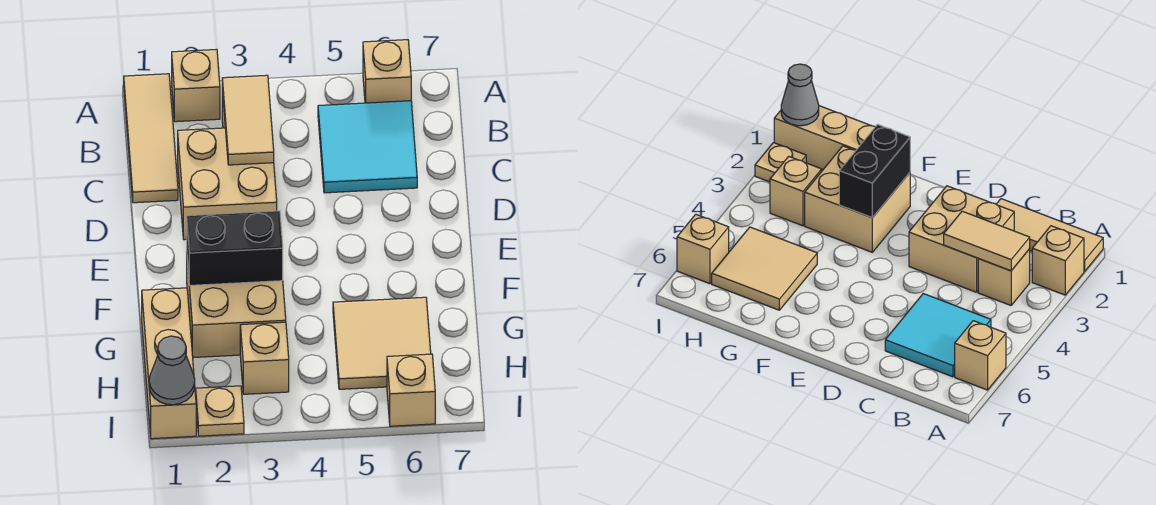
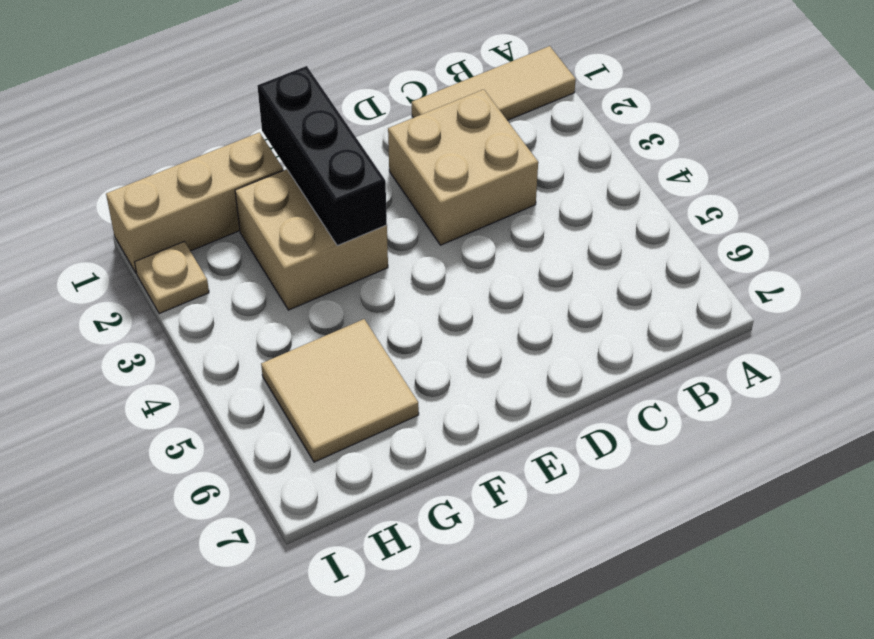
black 1x3 brick [258,66,387,246] -> black 1x2 brick [187,211,283,286]
none -> tan 1x1 brick [172,49,220,122]
none -> tan 1x1 brick [363,40,411,103]
none -> tan 1x1 brick [978,249,1030,305]

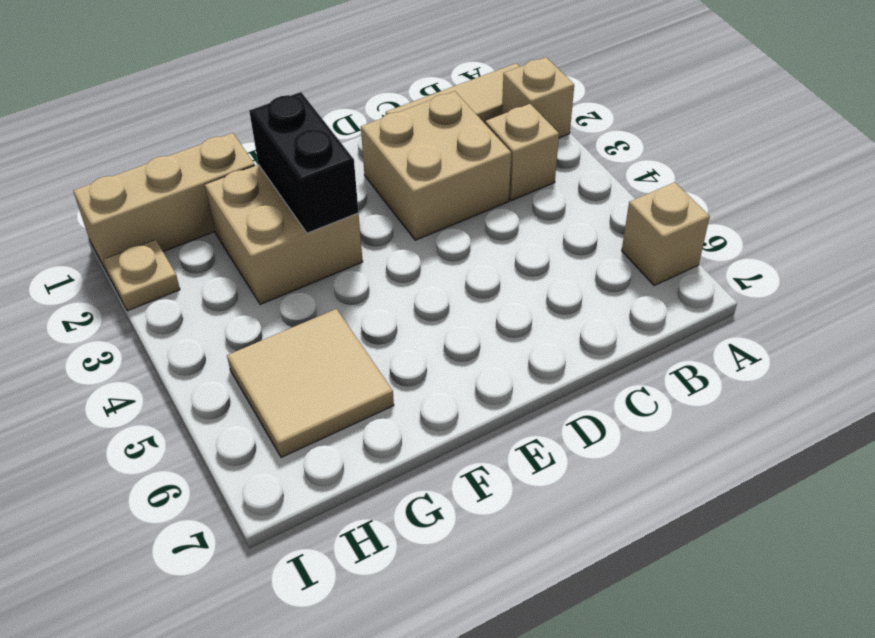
none -> cyan 2x2 tile [318,101,417,193]
none -> tan 1x1 brick [240,322,289,394]
none -> tan 1x1 brick [387,354,435,426]

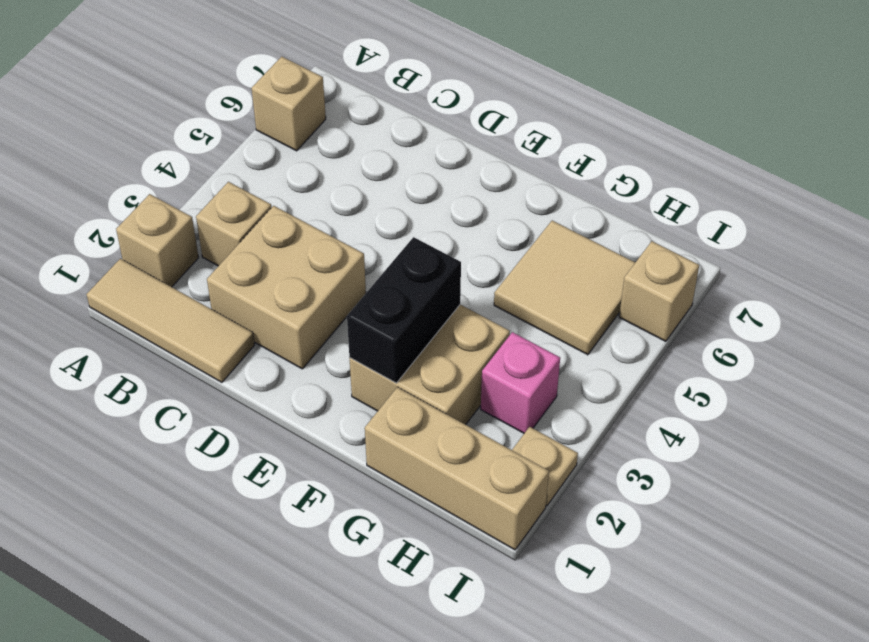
pink 1x1 brick [481,332,560,433] -> tan 1x1 brick [240,322,289,394]
none -> cyan 2x2 tile [318,101,417,193]
none -> tan 1x2 tile [222,75,274,165]
none -> grey 1x1 cone [149,336,195,405]

